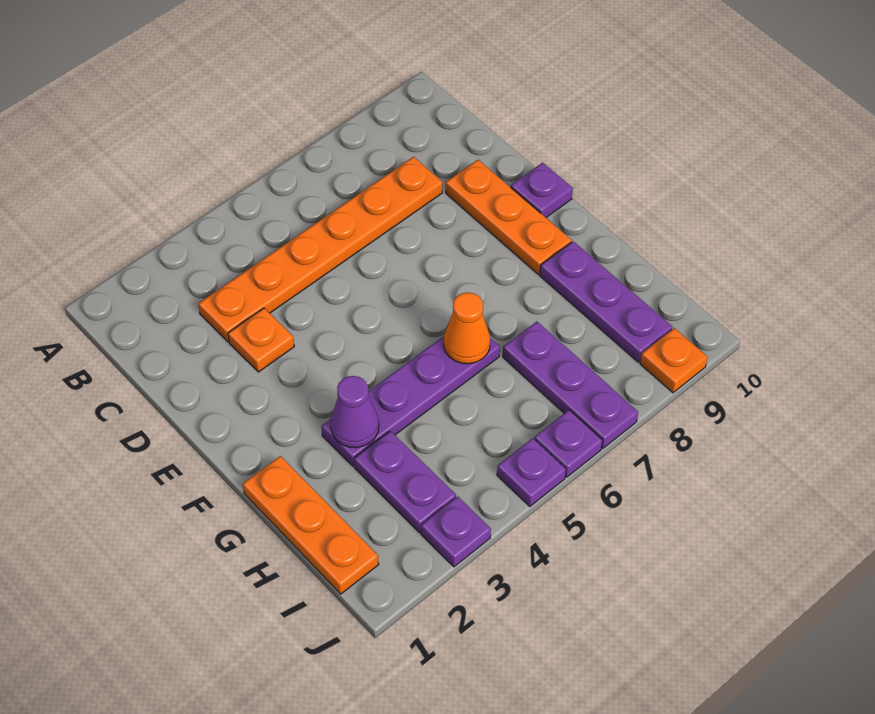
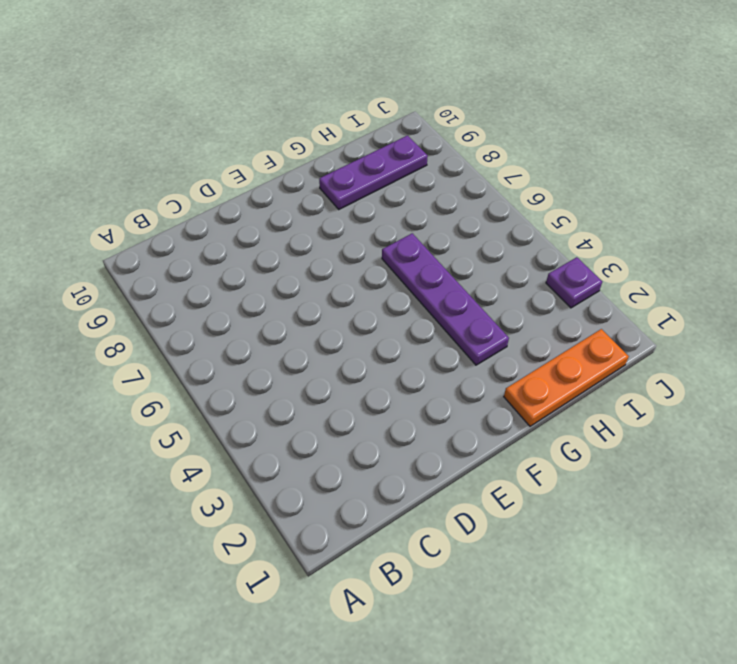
none -> orange 1x6 plate [198,157,443,342]
none -> orange 1x1 plate [228,308,294,372]
none -> orange 1x3 plate [446,160,572,274]

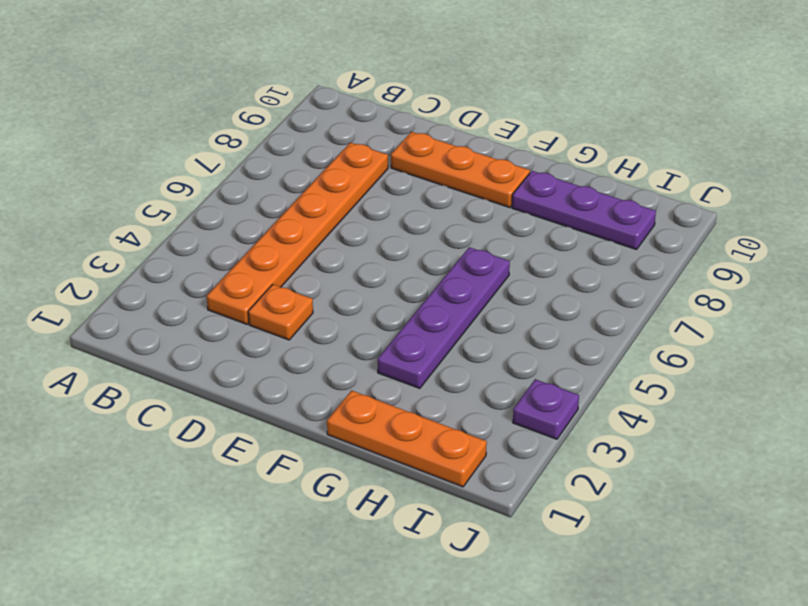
none -> purple 1x1 plate [511,163,573,217]
none -> purple 1x2 plate [354,431,456,533]
none -> purple 1x3 plate [503,322,638,449]

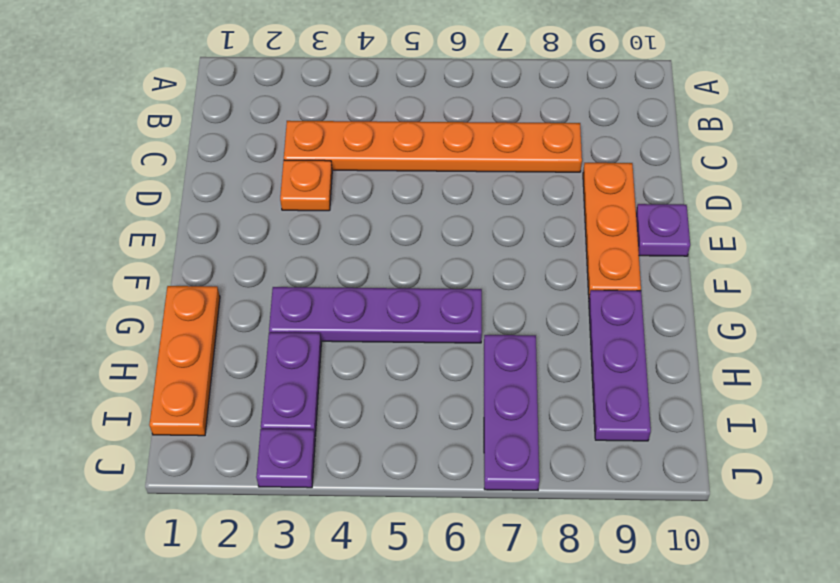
none -> purple 1x1 plate [497,438,566,507]
none -> purple 1x1 plate [534,410,602,477]
none -> orange 1x1 plate [640,328,708,393]

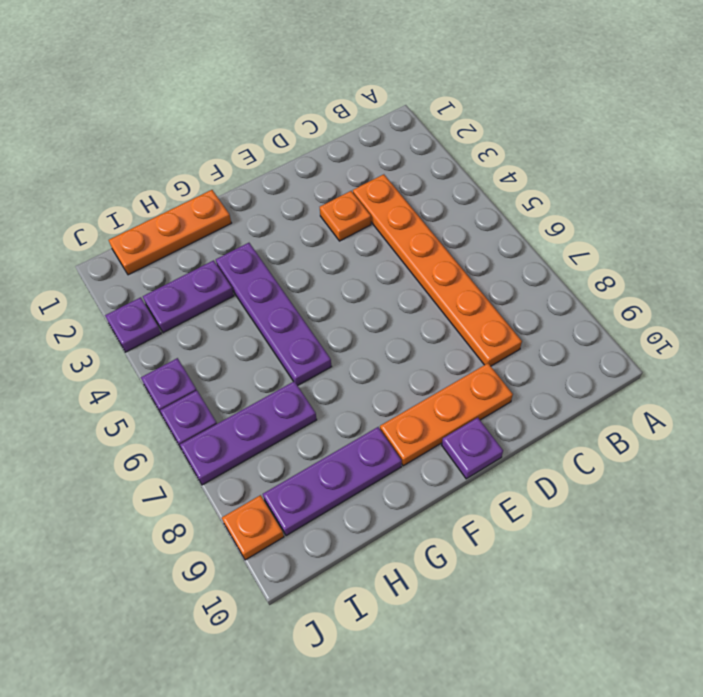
none -> purple 1x1 cone [331,376,379,448]
none -> orange 1x1 cone [444,292,490,364]

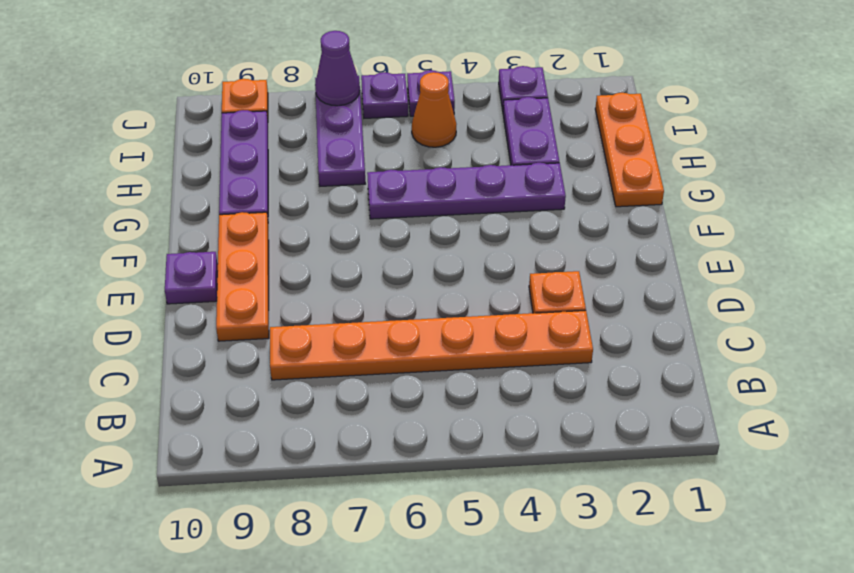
orange 1x1 cone [412,72,456,147] -> orange 1x1 cone moved to [444,292,490,364]
purple 1x1 cone [315,31,360,106] -> purple 1x1 cone moved to [331,376,379,448]

